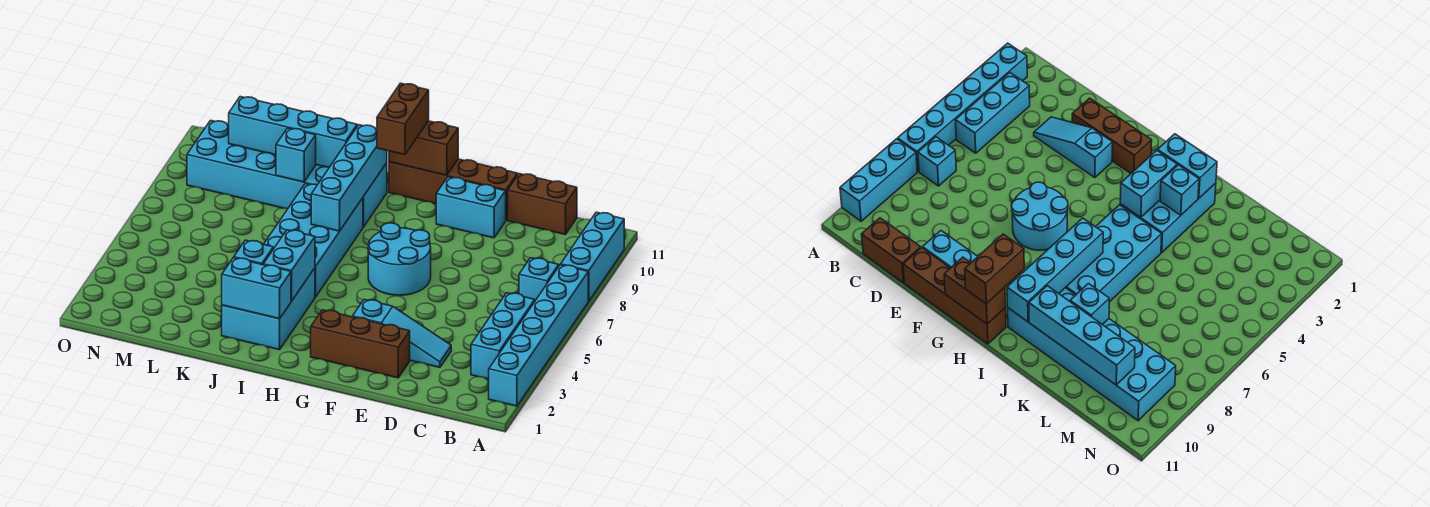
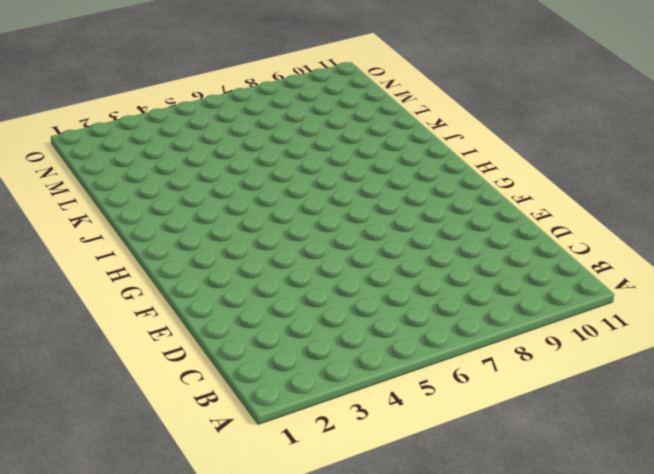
none -> cyan 1x6 brick [489,265,588,406]
none -> cyan 1x3 brick [561,212,624,301]
none -> cyan 1x3 brick [471,293,535,379]

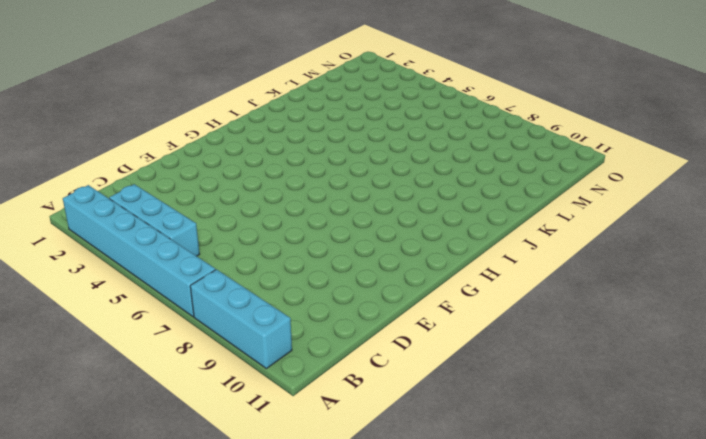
none -> cyan 1x1 brick [519,258,559,301]
none -> brown 1x2 brick [508,174,577,235]
none -> cyan 1x3 slope [352,300,451,367]

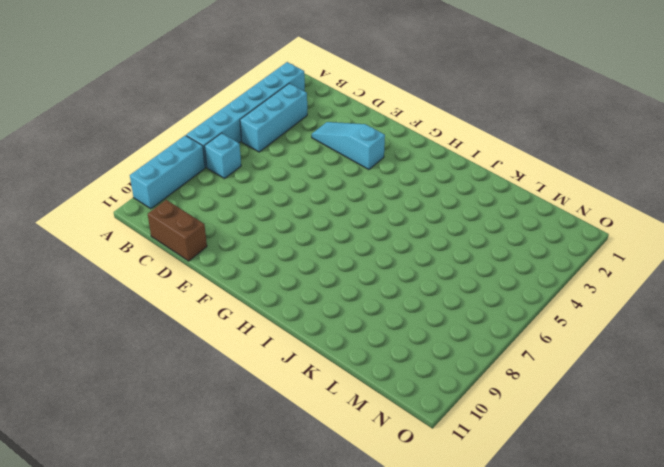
none -> brown 1x3 brick [311,310,410,378]
none -> cyan 1x2 brick [436,177,506,238]
none -> brown 1x4 brick [389,159,518,220]

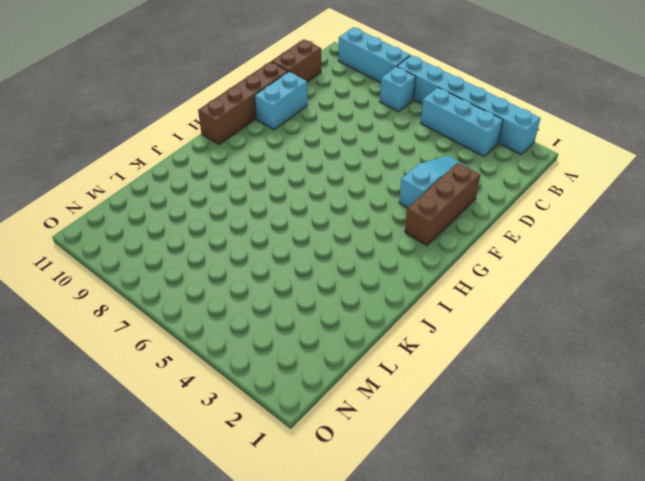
none -> cyan 2x2 round brick [368,223,431,295]
none -> cyan 2x3 brick [222,268,315,350]
none -> cyan 2x4 brick [264,184,363,297]

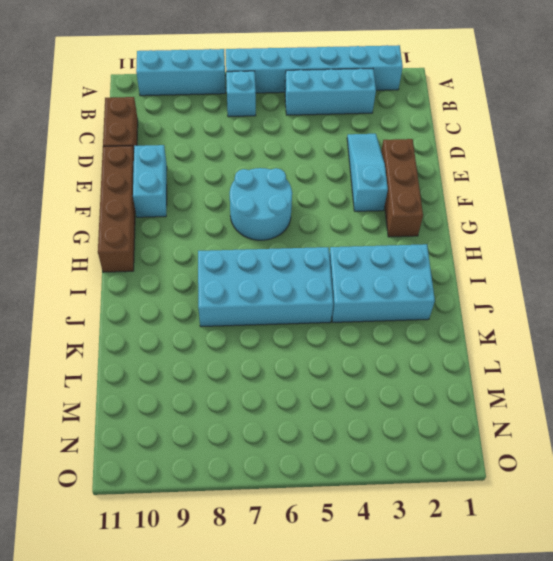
none -> cyan 2x6 brick [187,120,387,227]
none -> brown 1x2 brick [389,121,458,175]
none -> cyan 1x2 brick [222,258,291,319]

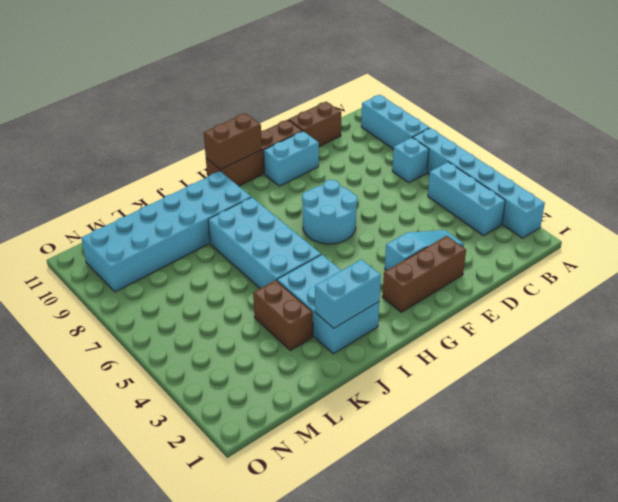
brown 1x2 brick [253,280,313,350] -> brown 1x2 brick moved to [377,83,429,155]
none -> cyan 1x2 brick [263,230,315,301]
none -> cyan 1x4 brick [311,125,387,231]
none -> cyan 1x1 brick [234,240,273,265]

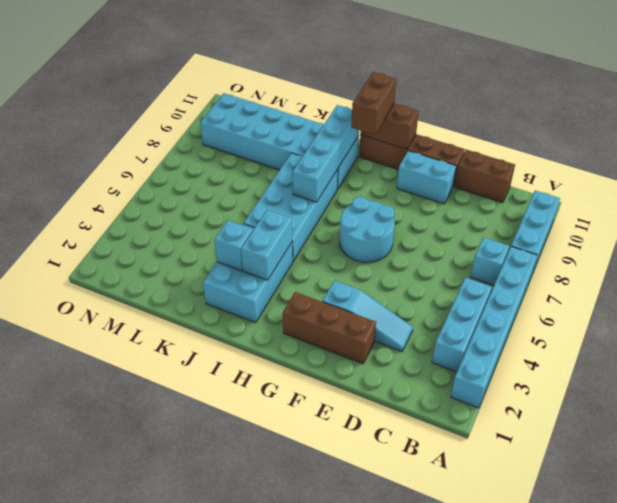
none -> cyan 1x2 brick [222,258,291,319]
none -> cyan 1x4 brick [229,97,357,167]
none -> cyan 1x1 brick [276,128,316,182]

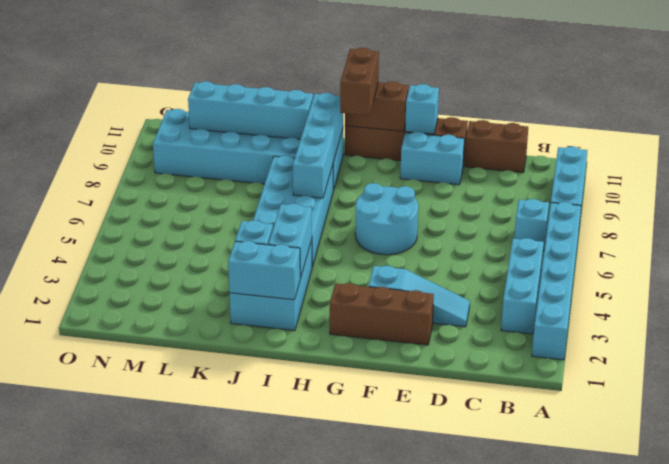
cyan 1x1 brick [405,84,439,134] -> cyan 1x1 brick moved to [276,128,316,182]

